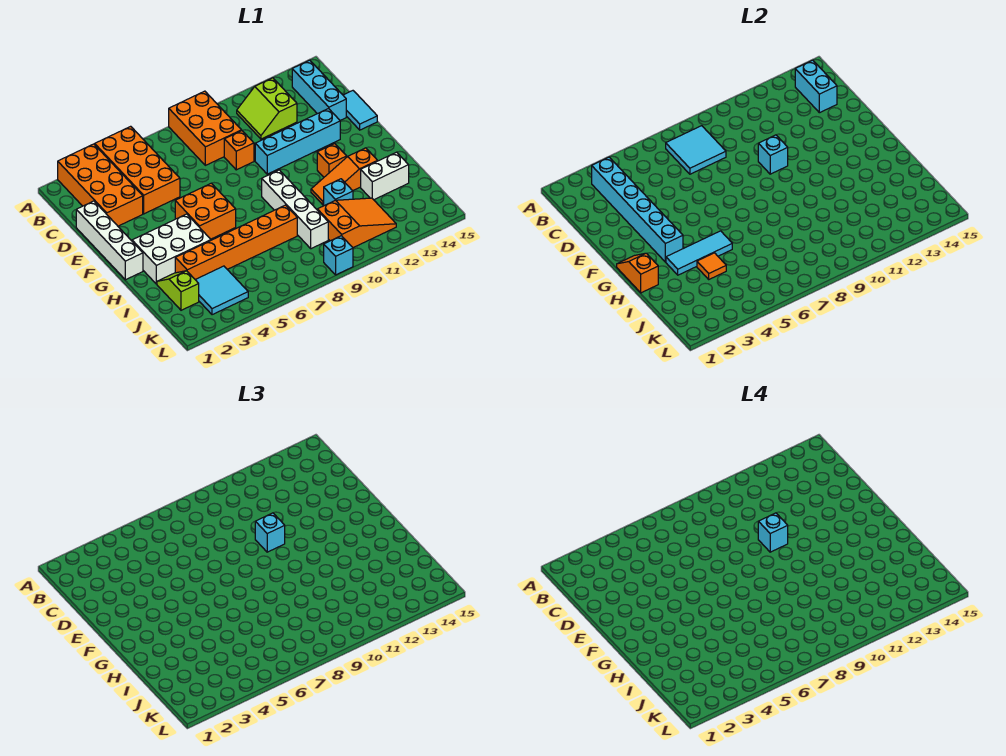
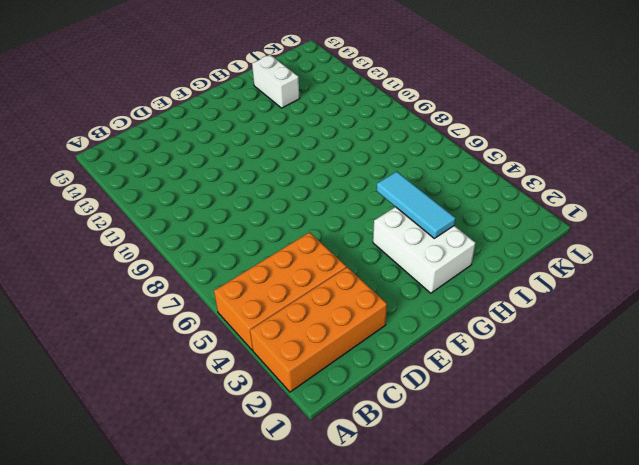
none -> orange 2x3 brick [169,91,242,165]
none -> lime 2x2 slope [237,78,297,139]
none -> cyan 1x3 brick [292,60,346,120]
none -> white 1x4 brick [76,201,143,280]

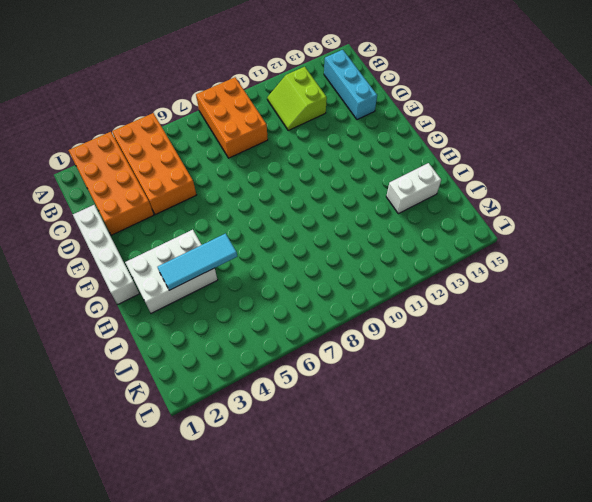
none -> orange 1x1 brick [224,131,254,170]
none -> cyan 1x2 tile [343,91,377,130]
none -> cyan 1x4 brick [255,109,340,174]
none -> orange 2x2 brick [175,183,236,239]

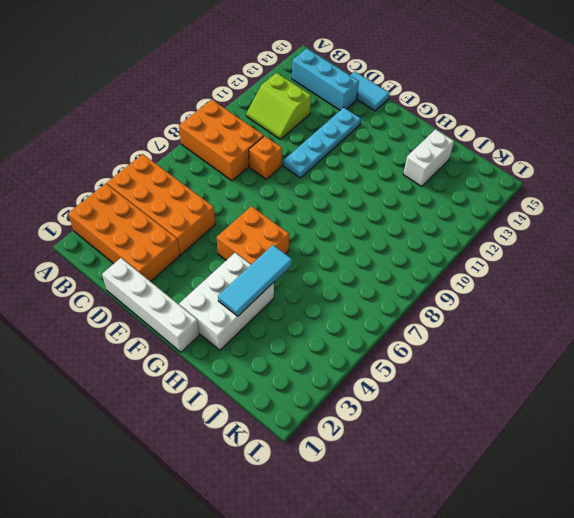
cyan 1x4 plate [283,108,361,178] -> cyan 1x4 brick [255,109,340,174]
none -> white 1x4 brick [262,170,328,249]
none -> orange 1x1 brick [317,144,347,177]
none -> orange 1x3 slope [311,148,377,205]
none -> lime 1x2 slope [157,271,199,310]

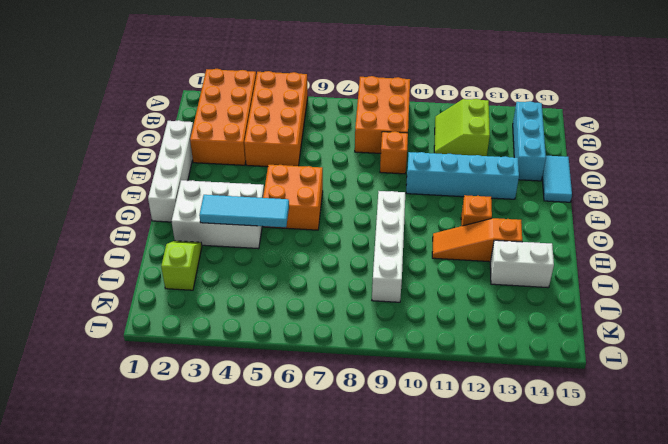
none -> orange 1x6 brick [175,205,297,279]
none -> cyan 1x1 brick [324,179,353,206]
none -> cyan 2x2 tile [195,266,248,315]
none -> orange 2x3 slope [317,198,396,248]

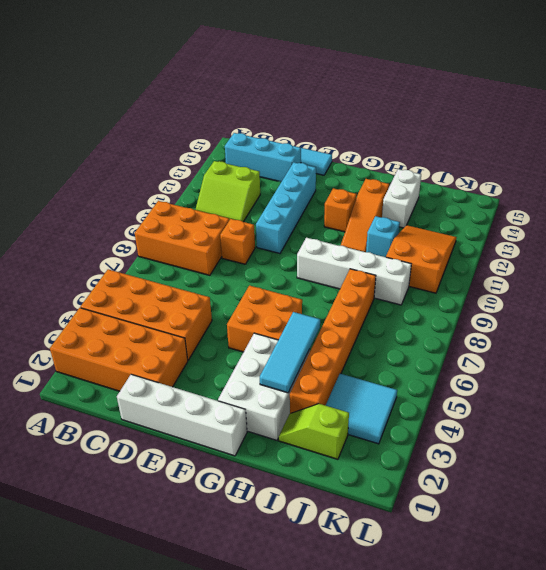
none -> cyan 1x1 brick [324,236,353,275]
none -> cyan 1x6 brick [592,157,683,262]
none -> cyan 2x2 tile [666,126,726,174]
none -> cyan 1x2 brick [795,60,837,113]

